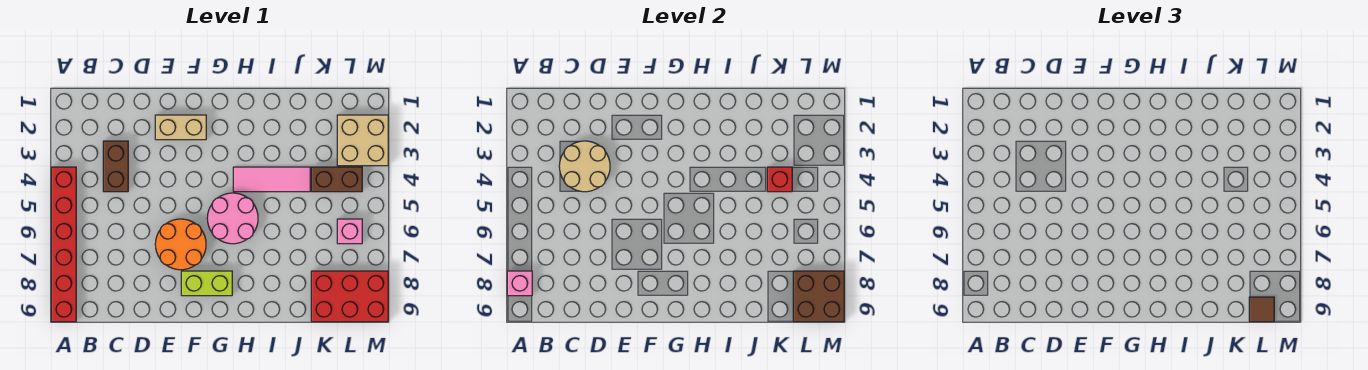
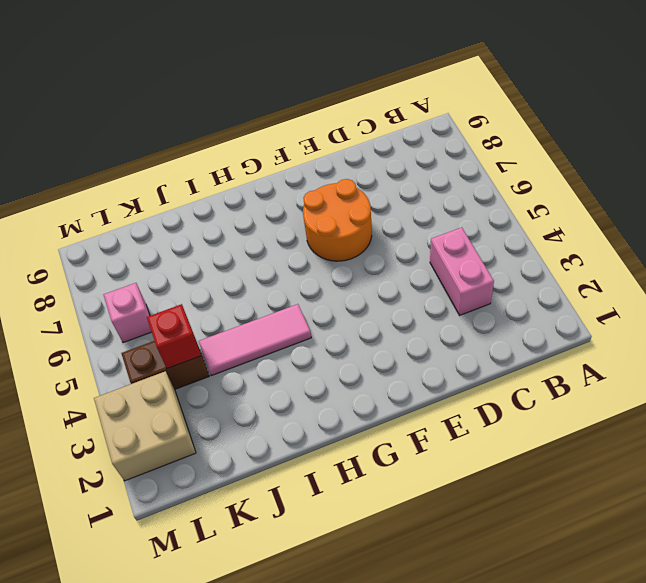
pink 1x2 brick [430,227,494,315] -> brown 1x2 brick [103,141,128,192]
none -> red 1x6 brick [51,167,76,322]
none -> tan 1x2 brick [155,115,206,140]
none -> lime 1x2 brick [181,271,232,296]

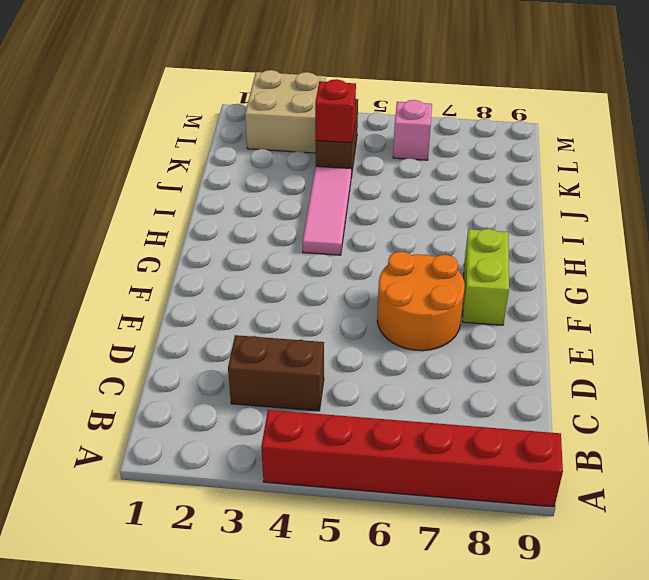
none -> tan 1x2 brick [155,115,206,140]
none -> pink 2x2 round brick [207,193,258,244]
none -> red 2x3 brick [311,271,388,322]

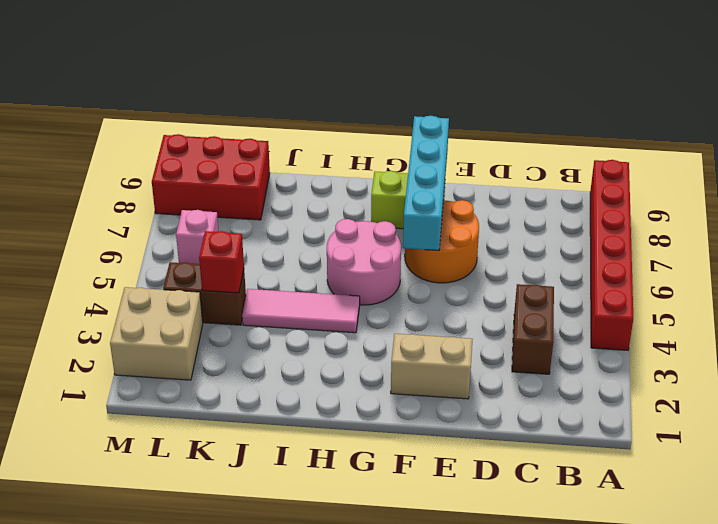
cyan 1x4 brick [403,116,449,251] -> none
none -> pink 1x1 brick [507,271,532,296]
none -> tan 2x2 round brick [559,141,610,192]
none -> brown 2x2 brick [793,271,844,322]

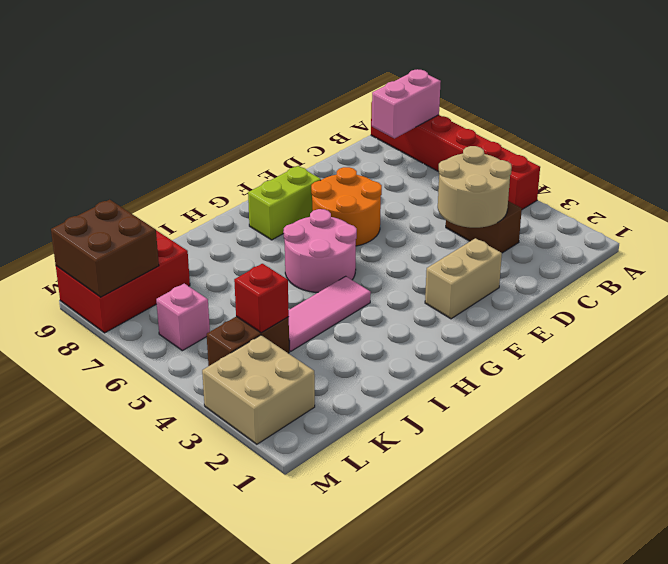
pink 1x2 brick [372,69,441,139] -> pink 1x1 brick [507,271,532,296]
none -> brown 1x1 tile [1249,297,1274,322]

